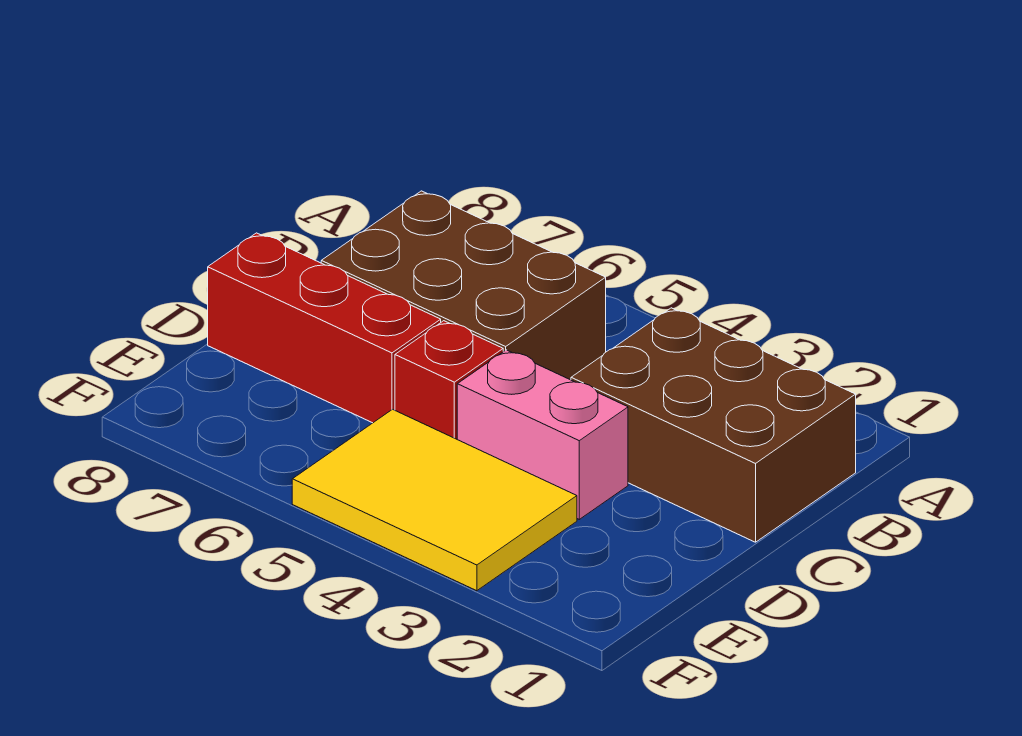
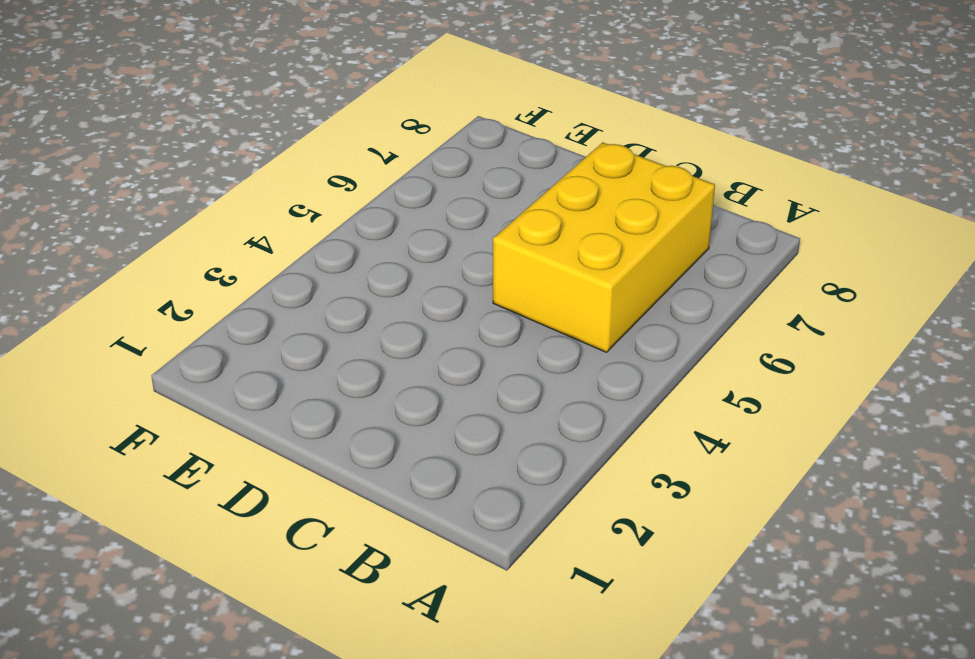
yellow 2x3 brick [493,142,715,352] -> brown 2x3 brick [321,191,606,380]
none -> brown 2x3 brick [571,308,856,542]
none -> pink 1x2 brick [457,350,628,519]

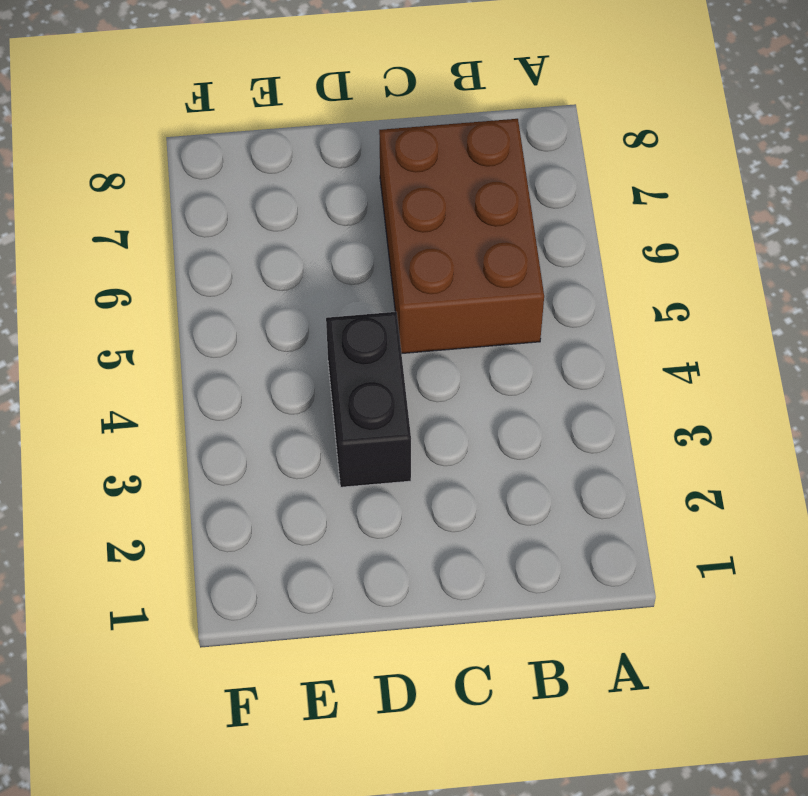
black 1x2 brick [326,312,411,487] -> pink 1x2 brick [457,350,628,519]
none -> brown 2x3 brick [571,308,856,542]
none -> red 1x1 brick [395,321,503,439]

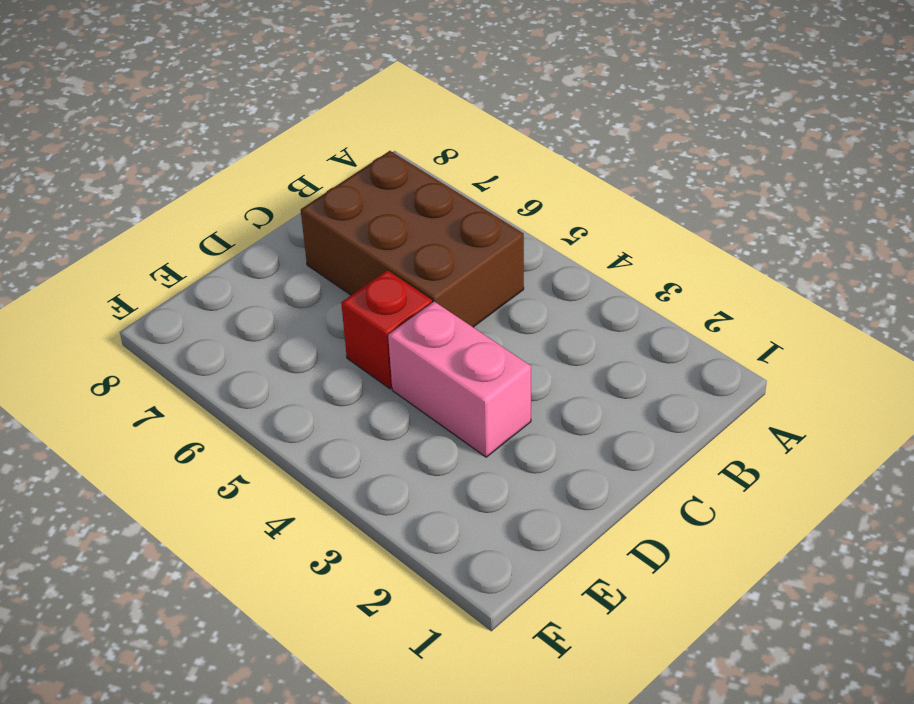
none -> brown 2x3 brick [571,308,856,542]
none -> red 1x3 brick [208,233,441,423]

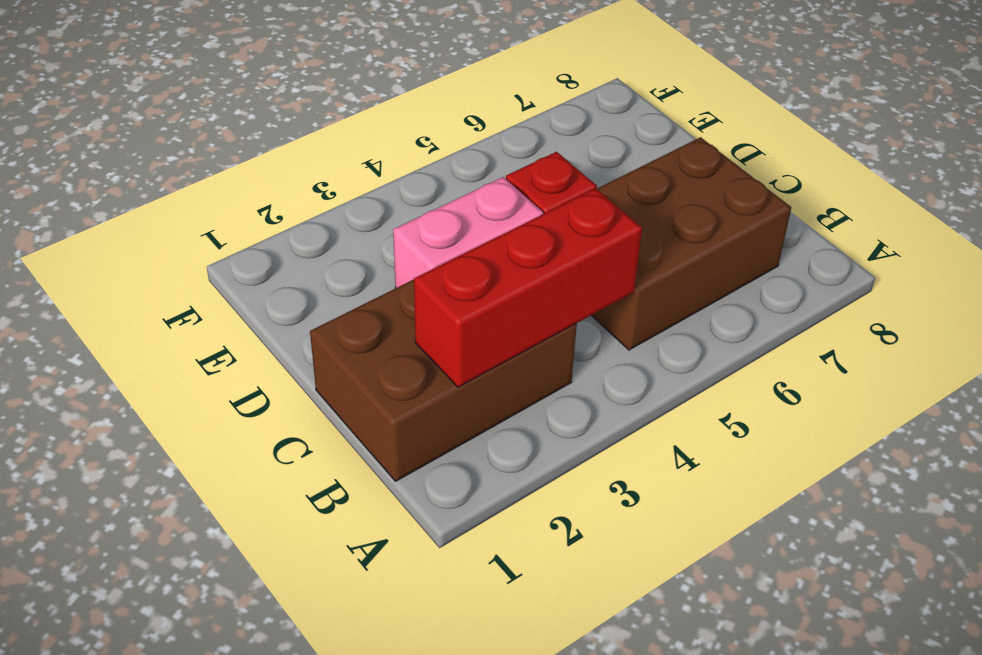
red 1x3 brick [414,188,642,387] -> red 1x3 brick moved to [208,233,441,423]
none -> yellow 2x3 tile [292,409,577,591]

